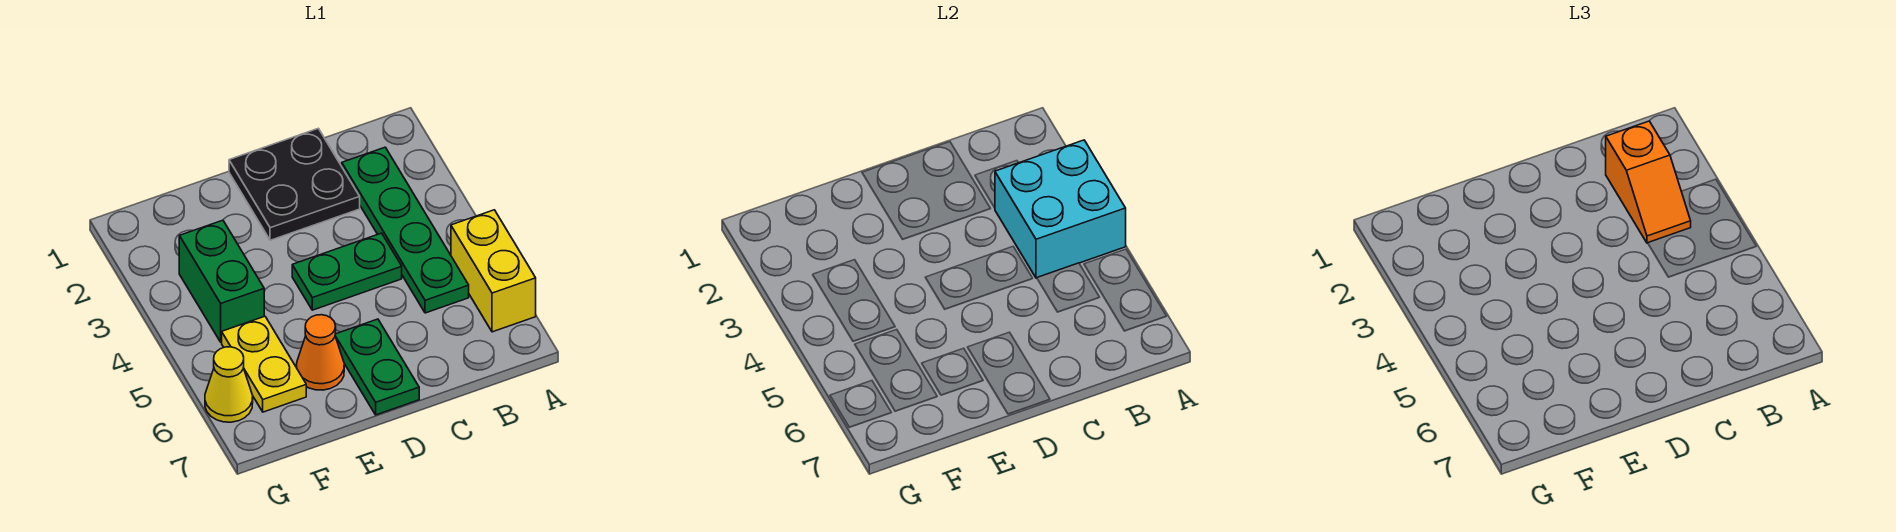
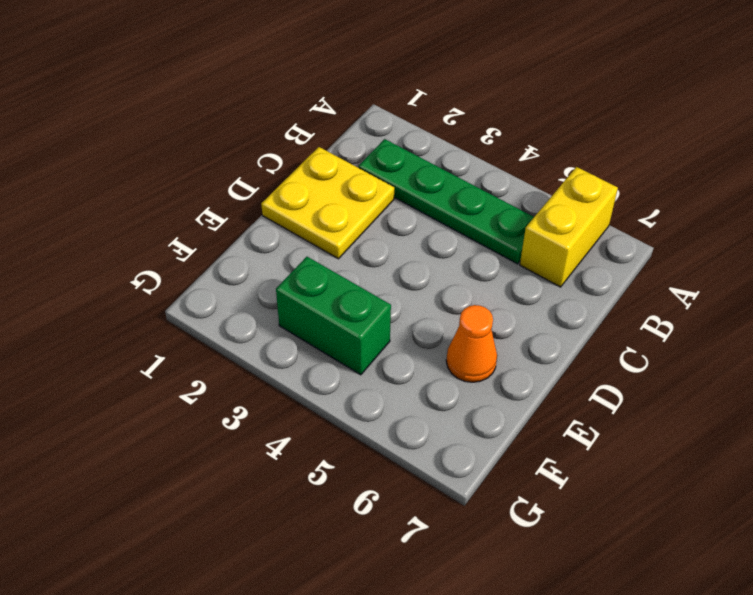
yellow 1x2 brick [520,167,618,287] -> yellow 1x2 brick turned to [451,210,536,332]
yellow 2x2 plate [261,147,394,259] -> black 2x2 plate [229,128,360,240]
none -> green 1x2 plate [292,233,402,310]
none -> green 1x2 plate [335,319,419,415]

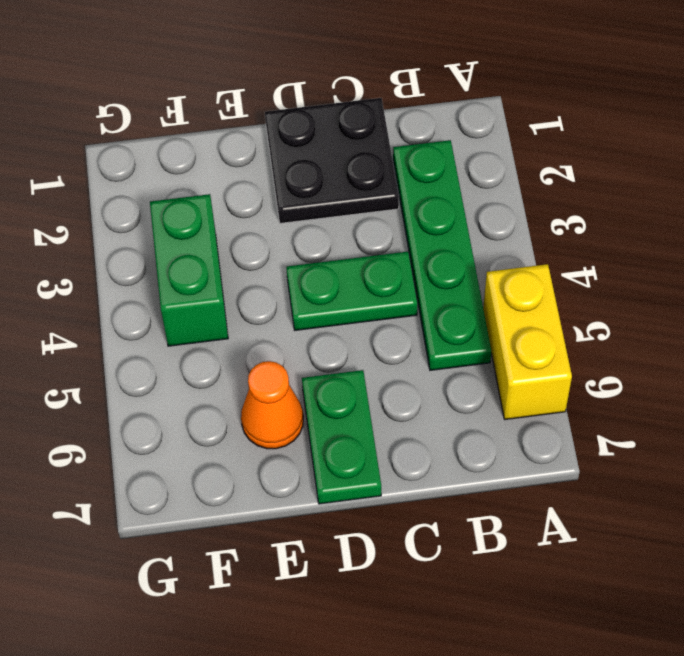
none -> yellow 1x2 plate [222,316,306,412]
none -> yellow 1x1 cone [205,347,253,422]

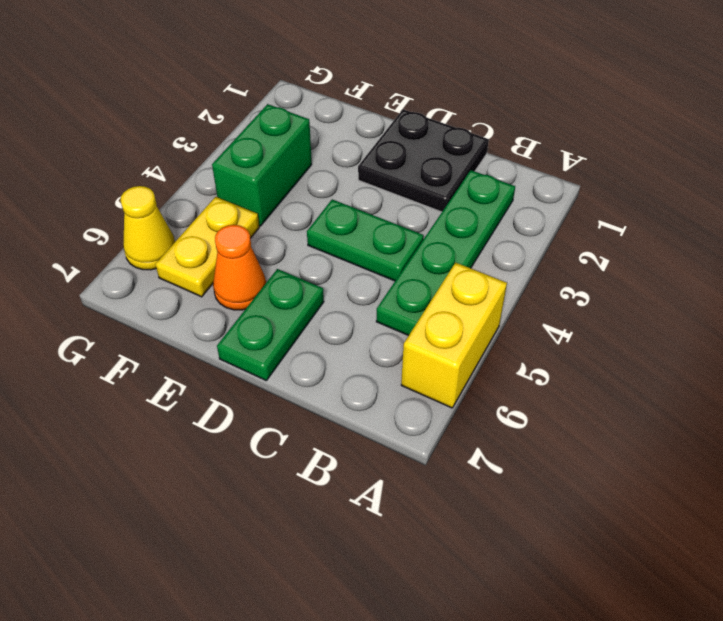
none -> cyan 2x2 brick [995,140,1126,278]
none -> orange 1x2 slope [1606,121,1691,243]

